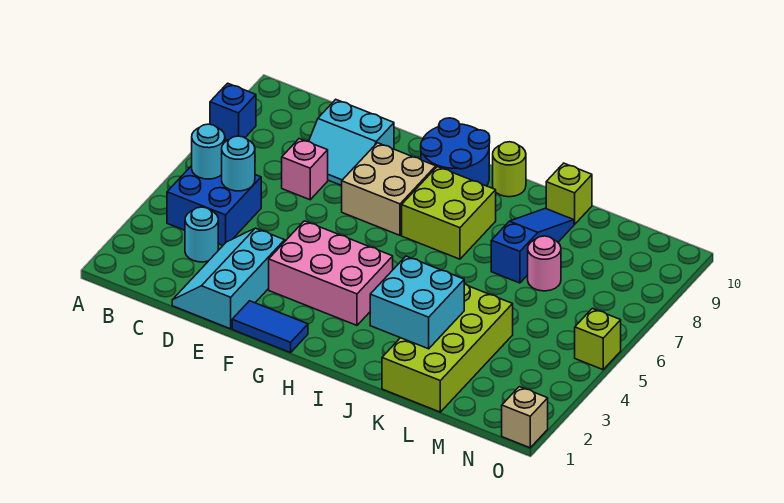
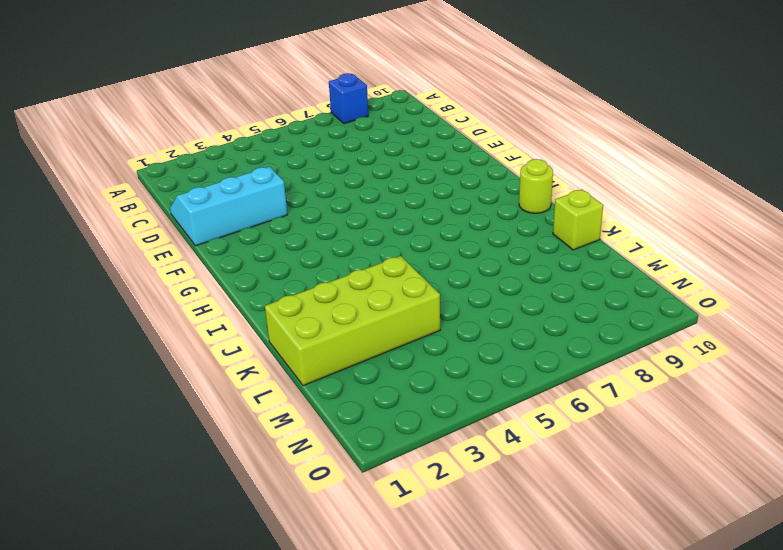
none -> blue 2x2 brick [167,166,261,245]
none -> cyan 1x1 round brick [185,207,218,262]
none -> pink 1x1 brick [282,139,328,200]

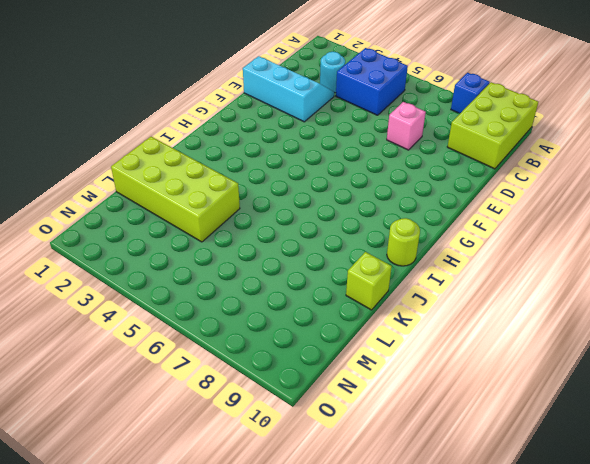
lime 2x3 brick [447,82,538,169] -> none
none -> cyan 2x2 slope [309,99,394,186]
none -> blue 1x2 tile [232,301,308,353]
none -> pink 2x3 brick [269,221,393,325]

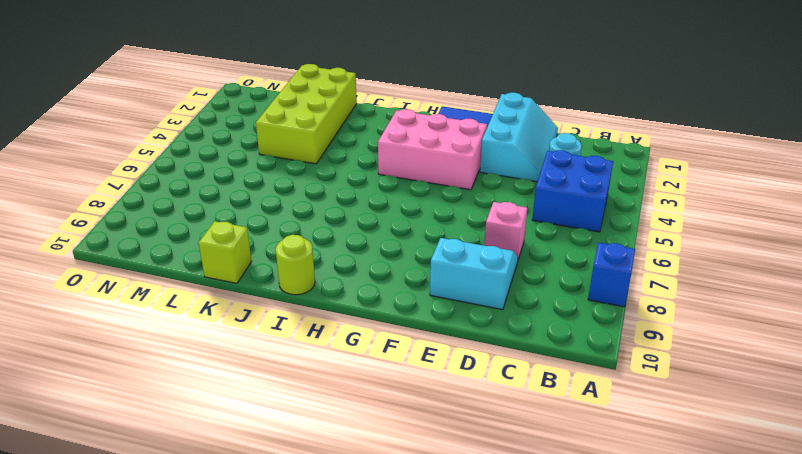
none -> tan 2x2 brick [342,143,436,235]
none -> blue 2x2 round brick [421,118,490,186]
none -> lime 2x2 brick [402,167,496,259]

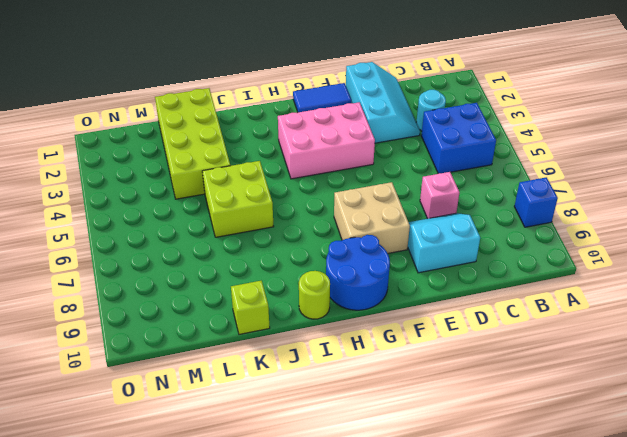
lime 2x2 brick [202,161,274,237] -> lime 2x2 brick moved to [402,167,496,259]
none -> blue 1x3 slope [491,208,574,283]
none -> pink 1x1 round brick [528,236,561,291]
none -> tan 1x1 brick [502,387,548,448]

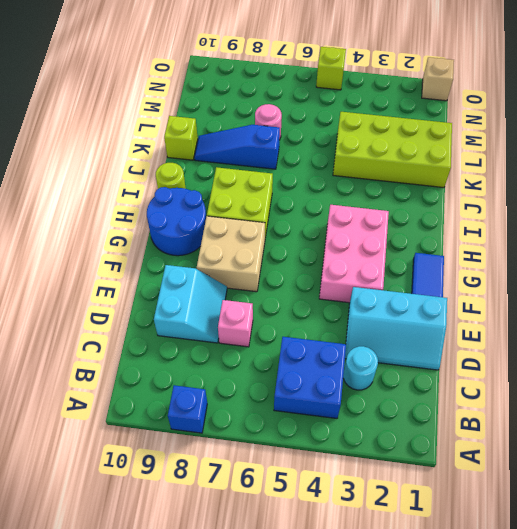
none -> cyan 1x1 round brick [192,124,225,179]
none -> cyan 1x1 round brick [222,136,255,191]
none -> cyan 2x2 brick [370,256,464,349]

